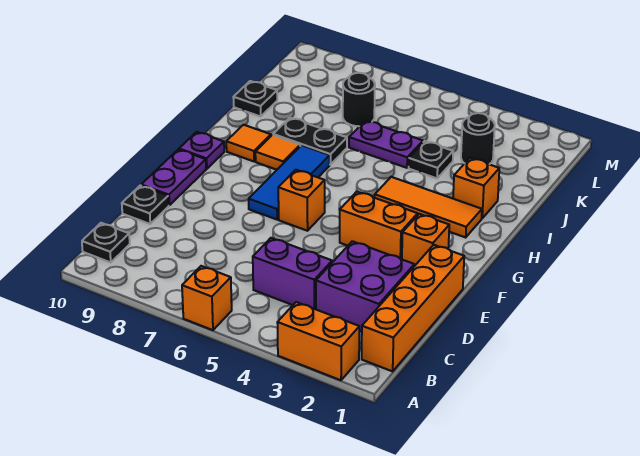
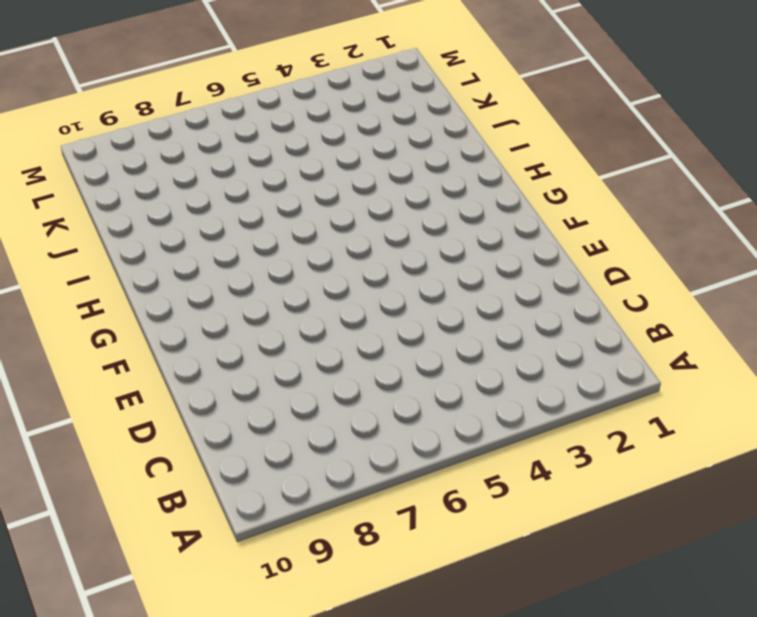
none -> orange 1x2 brick [277,302,359,380]
none -> orange 1x1 brick [182,266,232,330]
none -> orange 1x4 brick [362,245,464,371]

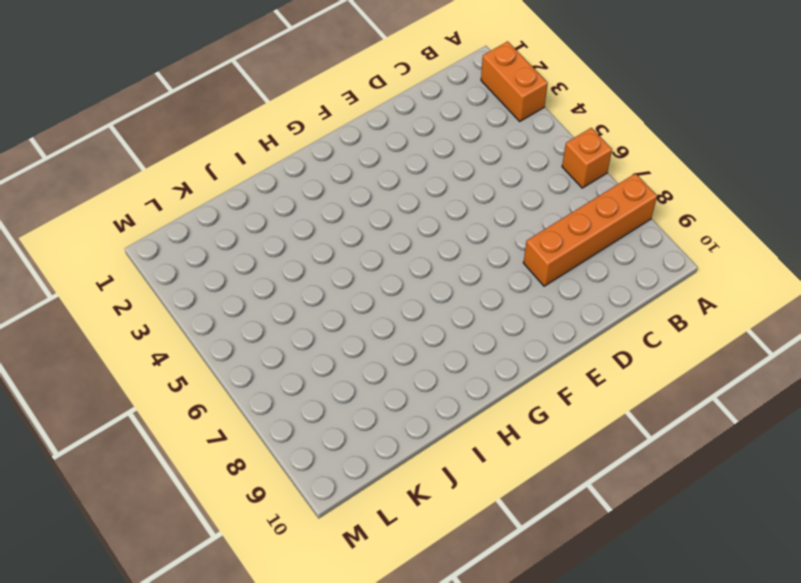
orange 1x4 brick [523,173,657,286] -> orange 1x4 brick moved to [362,245,464,371]
none -> black 1x1 plate [82,223,130,262]
none -> purple 2x2 brick [316,241,414,331]
none -> purple 1x2 brick [253,238,332,309]

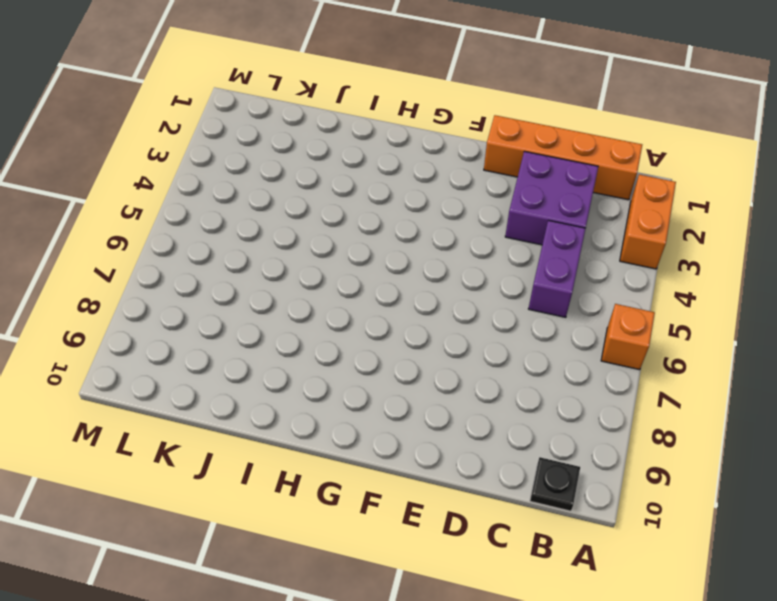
none -> black 1x1 plate [122,185,169,224]
none -> purple 1x2 plate [141,149,206,205]
none -> orange 1x1 brick [402,214,449,266]

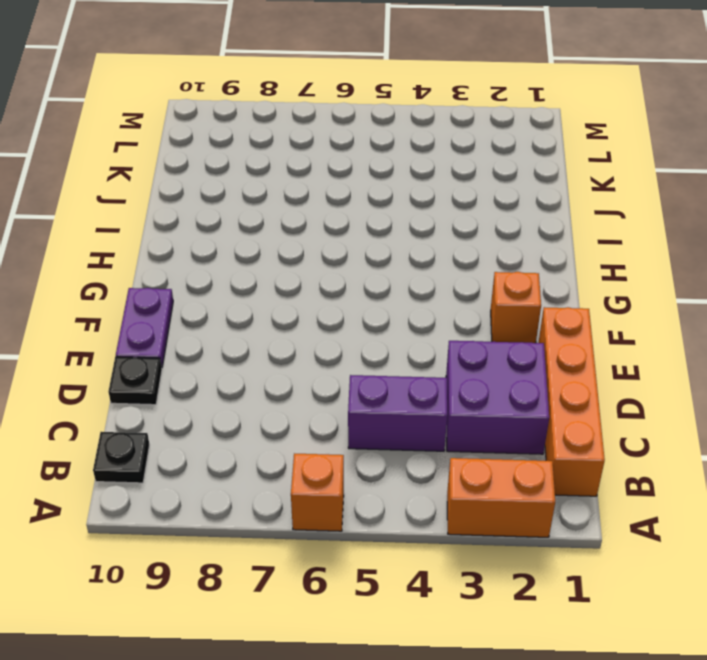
none -> orange 1x2 brick [340,192,418,259]
none -> orange 1x1 brick [278,170,325,231]
none -> blue 1x3 tile [249,145,330,219]

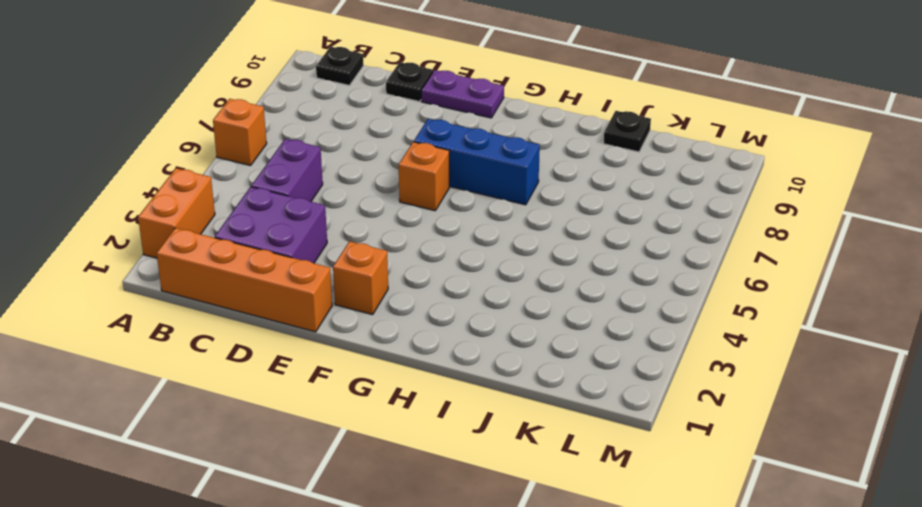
blue 1x3 brick [414,119,540,205] -> blue 1x3 tile [249,145,330,219]
none -> orange 1x2 brick [340,192,418,259]
none -> purple 1x1 plate [179,132,224,169]
none -> orange 1x3 tile [375,177,482,237]

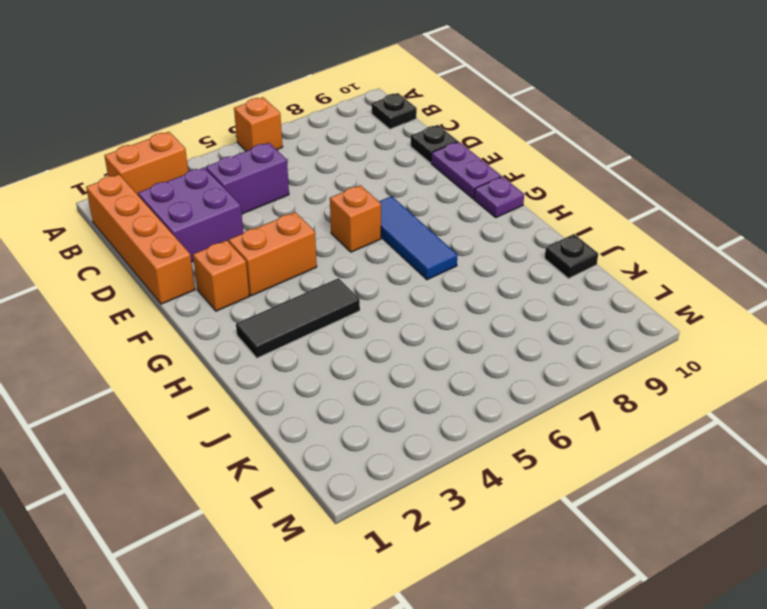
black 1x3 tile [236,278,360,358] -> orange 1x3 tile [375,177,482,237]
none -> orange 1x1 tile [255,135,300,170]
none -> orange 1x1 tile [226,125,271,161]
none -> orange 1x1 brick [453,158,499,218]

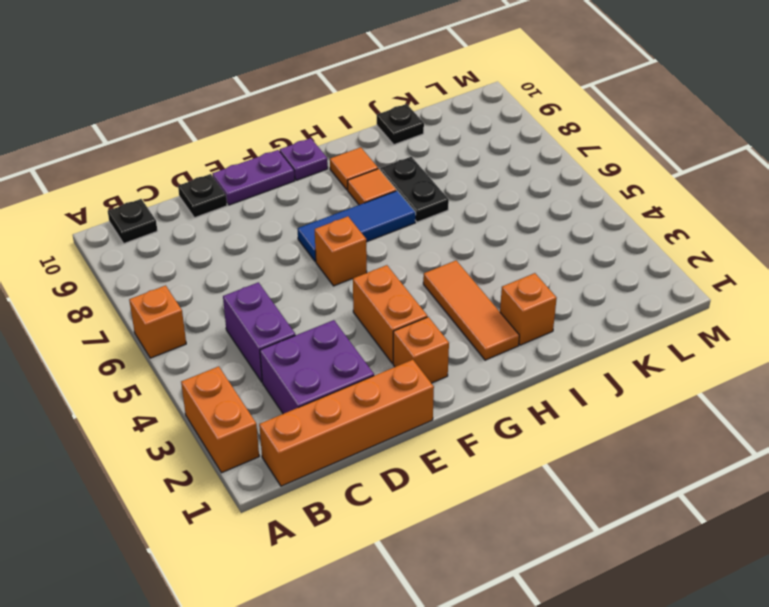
none -> black 1x1 plate [409,141,453,178]
none -> purple 1x2 plate [349,121,423,168]
none -> black 1x1 round brick [461,113,495,164]

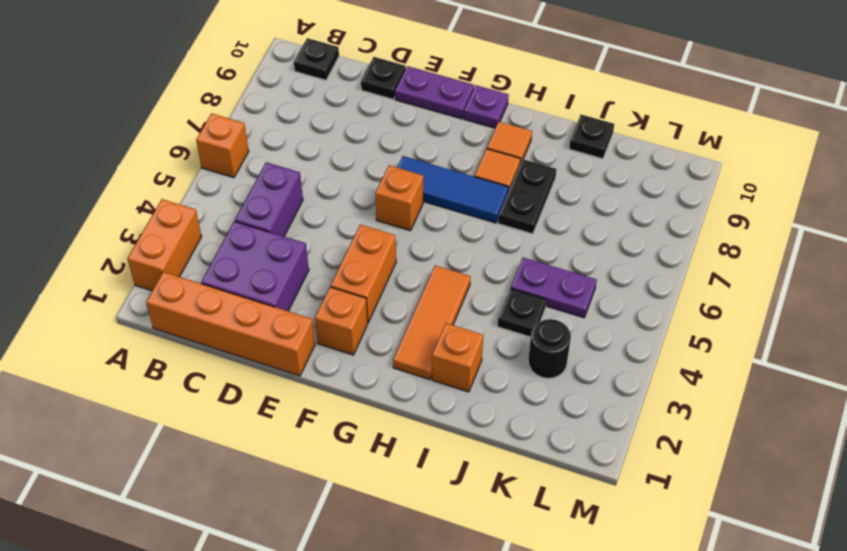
purple 1x2 plate [511,257,597,318] -> purple 1x2 plate turned to [349,121,423,168]
none -> black 1x1 round brick [343,73,375,126]

